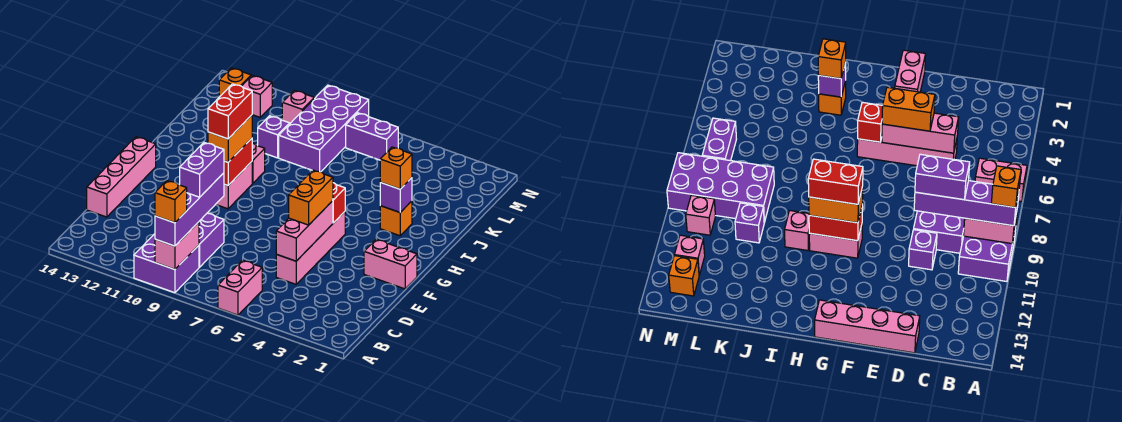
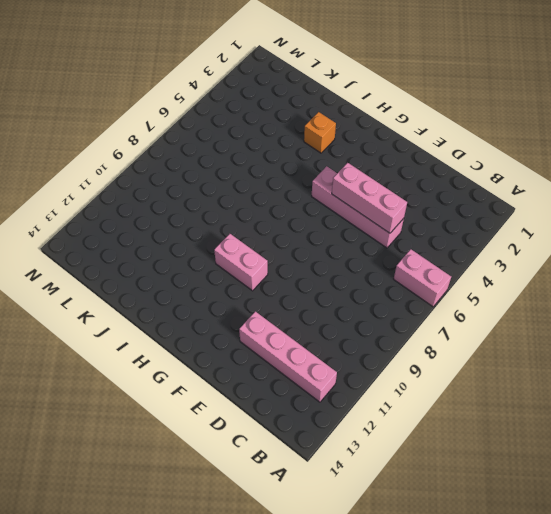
pink 1x4 brick [239,311,337,402] -> pink 1x4 brick moved to [87,137,156,217]
none -> purple 2x2 brick [134,234,199,293]
none -> purple 1x2 brick [199,213,224,267]
none -> purple 1x1 brick [909,230,937,270]

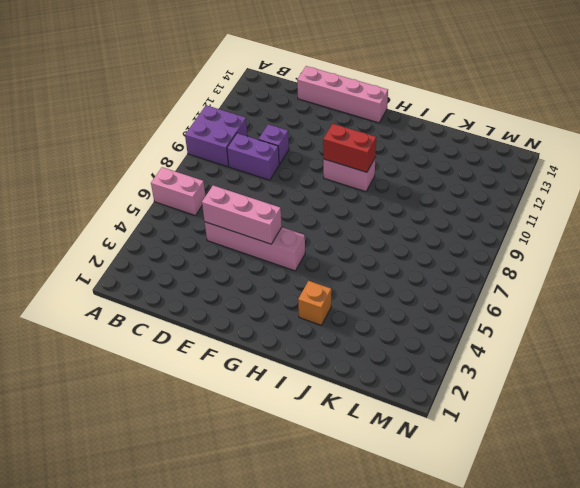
none -> pink 1x2 brick [364,239,417,289]
none -> pink 1x1 brick [252,143,265,183]
none -> purple 2x4 brick [279,85,369,172]

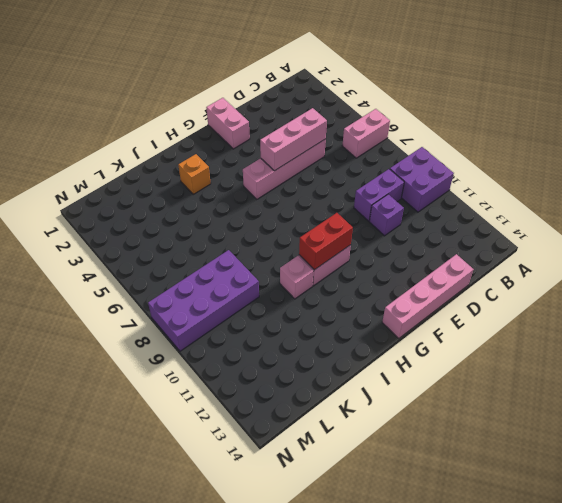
none -> purple 1x1 brick [258,116,290,158]
none -> purple 1x2 brick [346,113,398,160]
none -> pink 1x1 brick [282,90,314,123]

